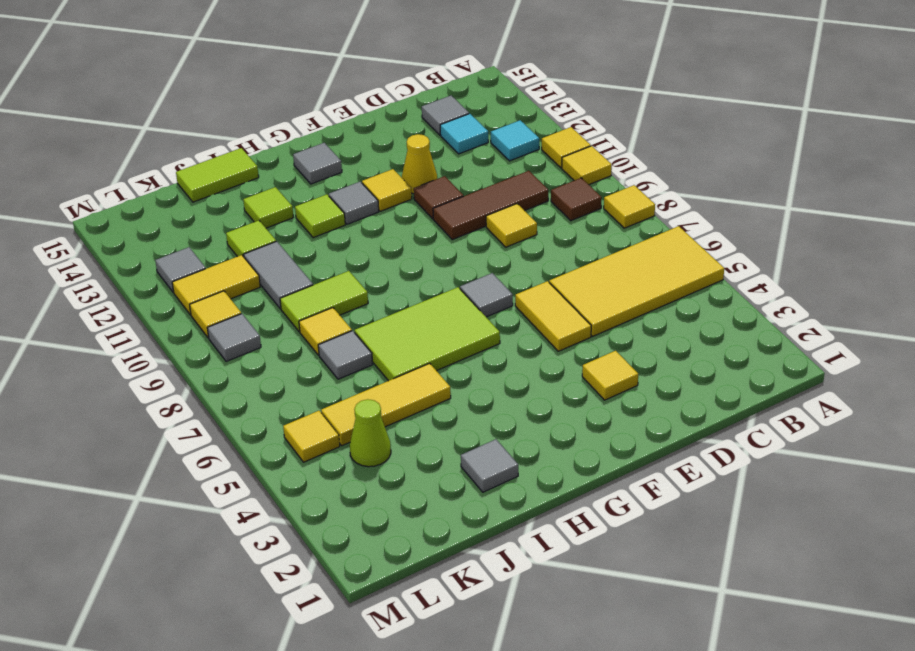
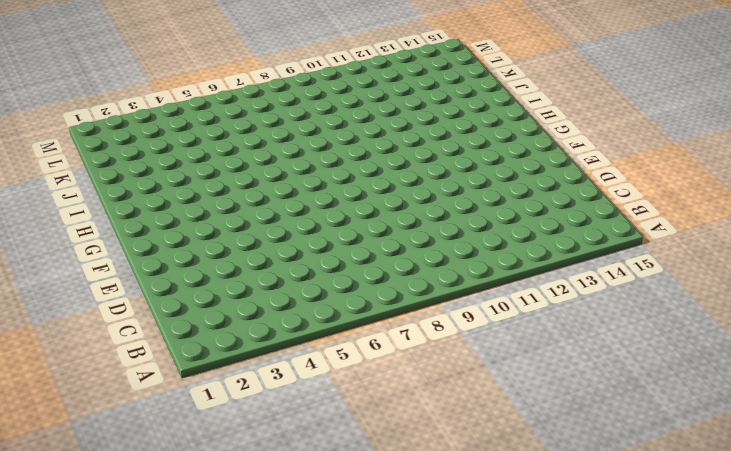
none -> yellow 2x4 tile [549,226,724,336]
none -> yellow 1x1 tile [604,185,655,228]
none -> yellow 1x1 tile [562,146,612,185]
none -> yellow 1x1 tile [542,127,591,168]

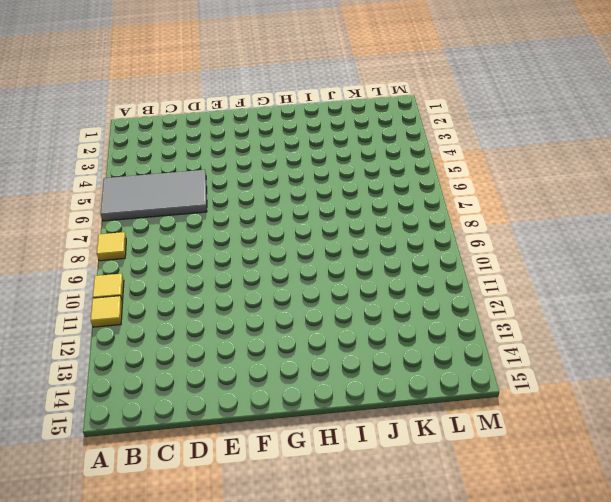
grey 2x4 tile [100,170,207,221] -> yellow 2x4 tile [549,226,724,336]
none -> brown 1x1 tile [551,178,602,221]
none -> cyan 1x1 tile [491,120,539,161]
none -> brown 1x3 tile [433,171,548,240]
none -> cyan 1x1 tile [440,114,488,154]

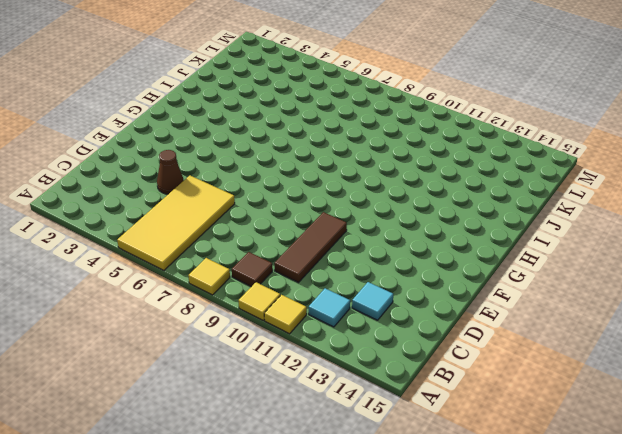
brown 1x1 cone [157,150,184,194] -> none
none -> grey 1x1 tile [422,96,469,135]
none -> yellow 1x1 tile [486,204,537,247]
none -> yellow 1x1 tile [582,351,638,400]
none -> yellow 1x2 tile [515,281,591,351]

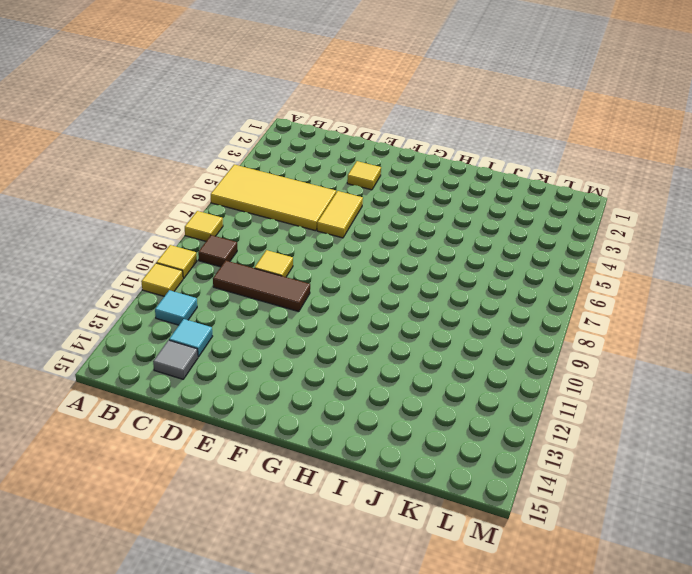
none -> brown 1x1 tile [414,176,463,219]
none -> yellow 1x1 cone [402,134,437,194]
none -> grey 1x1 tile [460,273,513,317]
none -> yellow 1x1 tile [362,169,412,211]

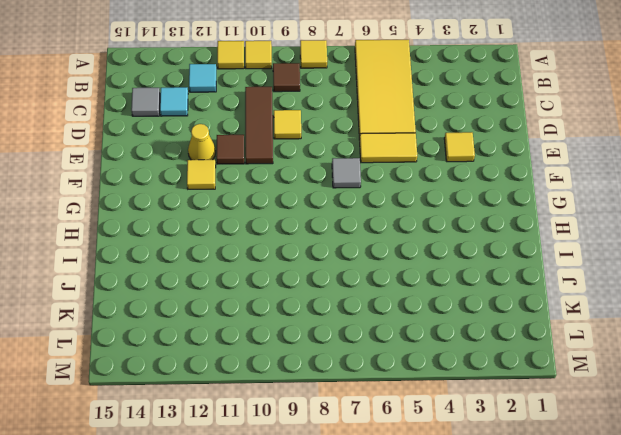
none -> lime 2x3 tile [354,287,500,381]
none -> grey 1x1 tile [329,182,379,224]
none -> grey 1x1 tile [293,143,342,184]
none -> lime 1x1 tile [295,194,345,238]

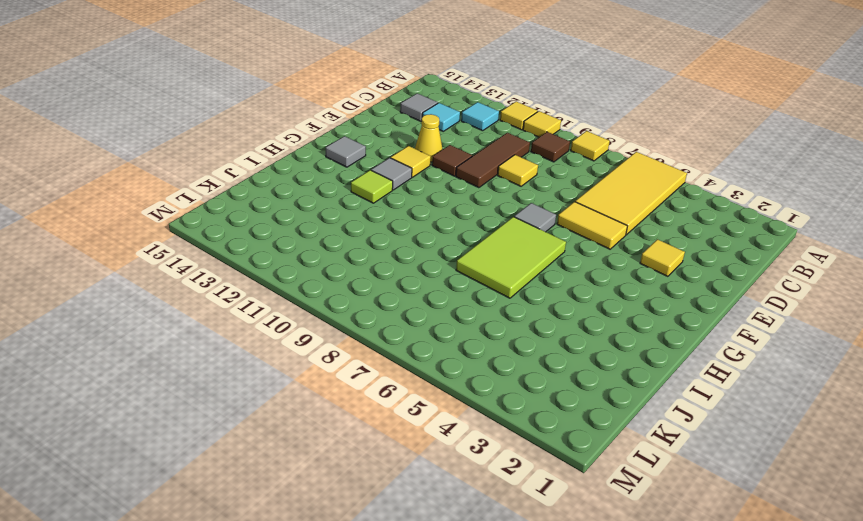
none -> grey 1x1 tile [461,439,518,492]
none -> yellow 1x3 tile [321,363,451,446]
none -> lime 1x2 tile [280,271,368,332]
none -> lime 1x1 tile [243,187,293,228]

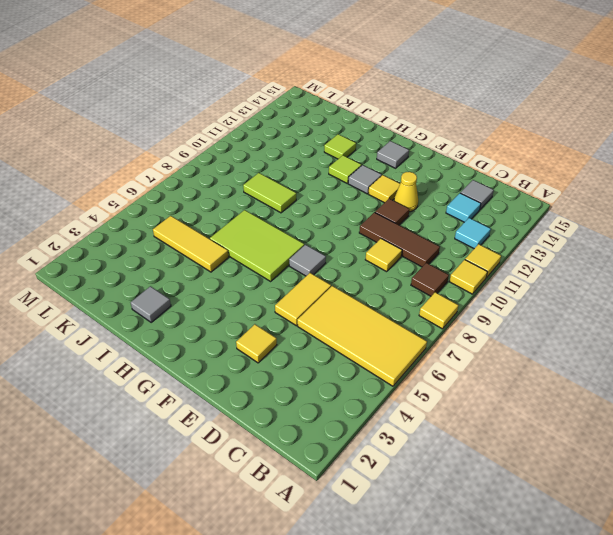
none -> lime 1x2 tile [176,148,259,202]
none -> grey 1x1 tile [318,331,373,379]
none -> yellow 1x1 tile [299,308,352,355]
none -> grey 1x2 tile [244,241,313,309]

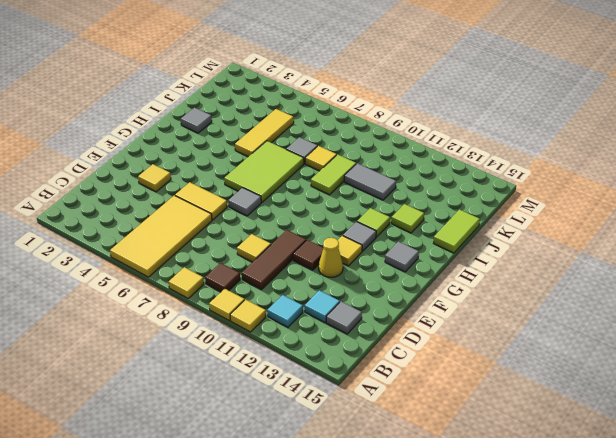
none -> lime 1x1 tile [226,220,276,257]
none -> lime 1x1 cone [350,399,391,467]
none -> yellow 1x2 tile [172,255,260,315]
none -> yellow 1x1 tile [283,411,340,462]

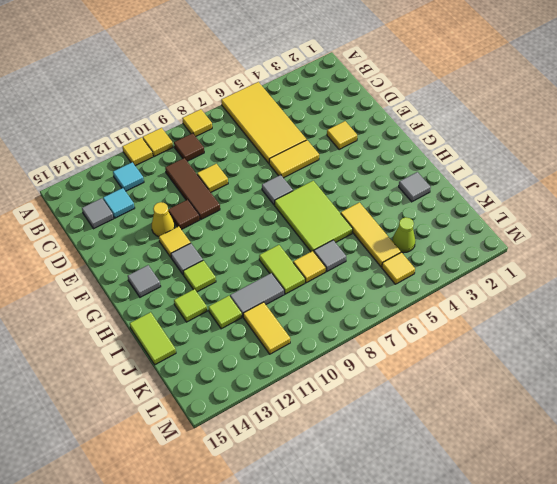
none -> grey 1x1 tile [207,314,261,362]
none -> yellow 1x1 tile [190,291,241,338]
none -> grey 1x1 tile [155,247,206,292]

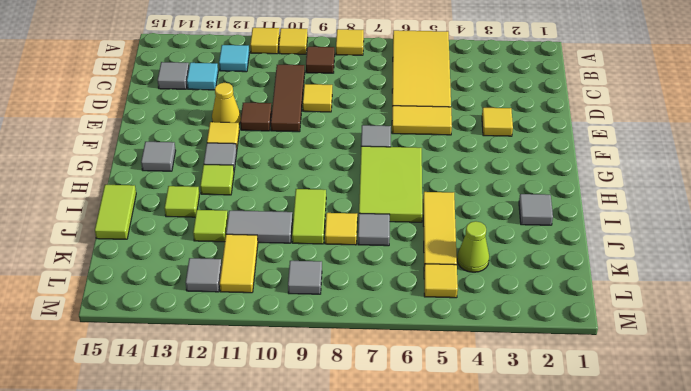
none -> yellow 1x1 tile [190,291,241,338]

